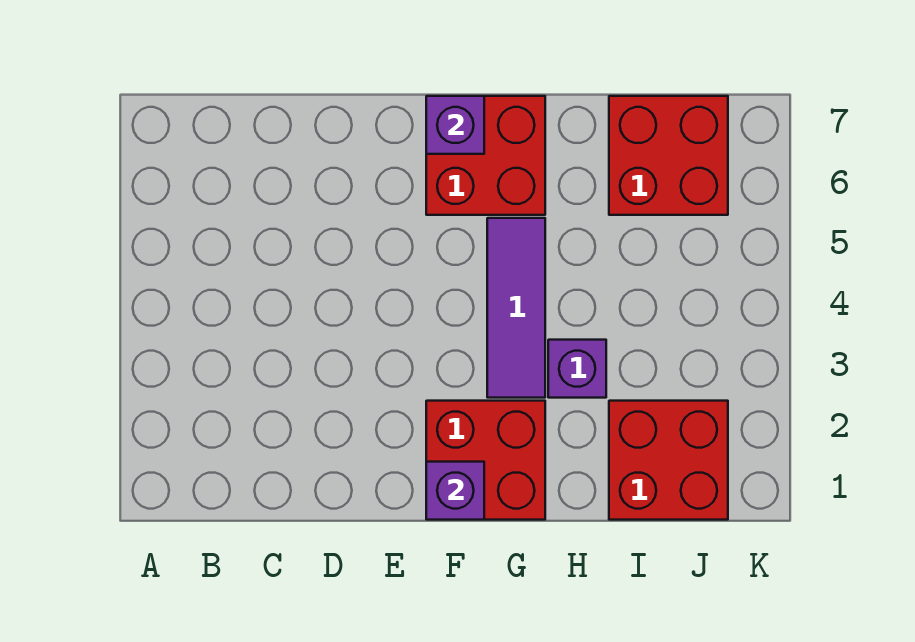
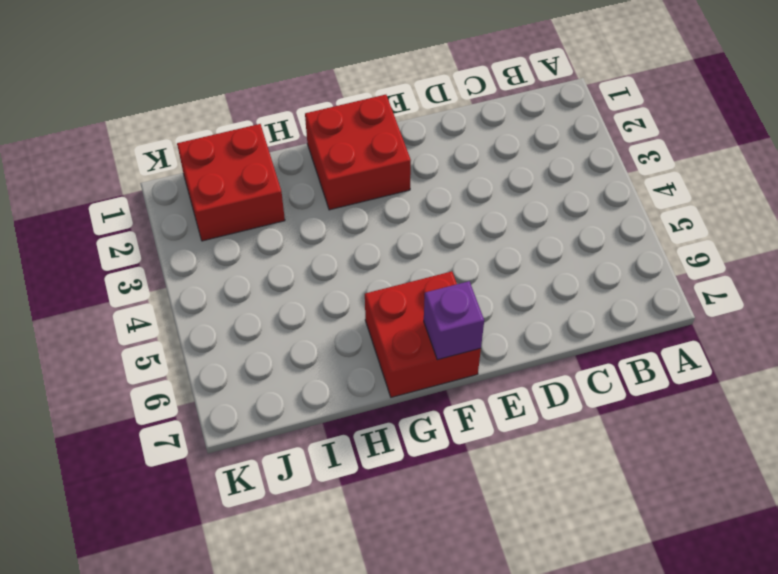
none -> purple 1x3 tile [487,218,545,398]
none -> purple 1x1 brick [548,340,606,398]

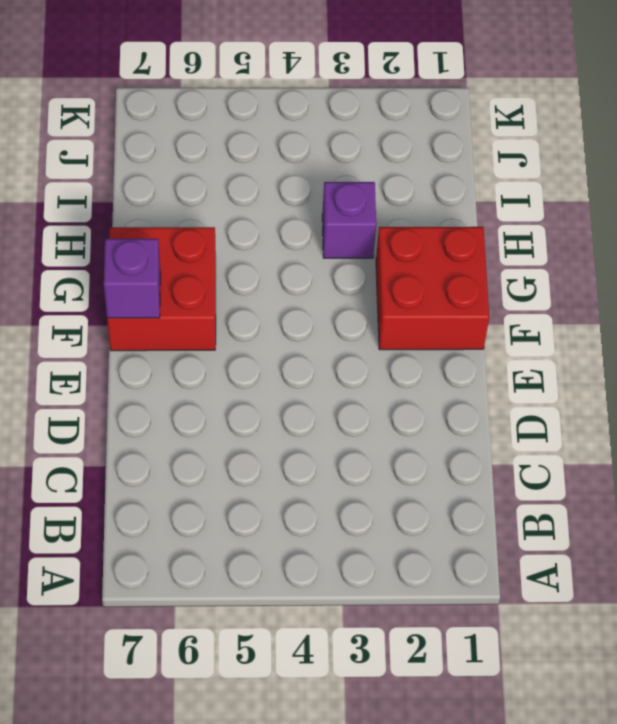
none -> purple 1x3 tile [487,218,545,398]
none -> red 2x2 brick [609,401,728,520]

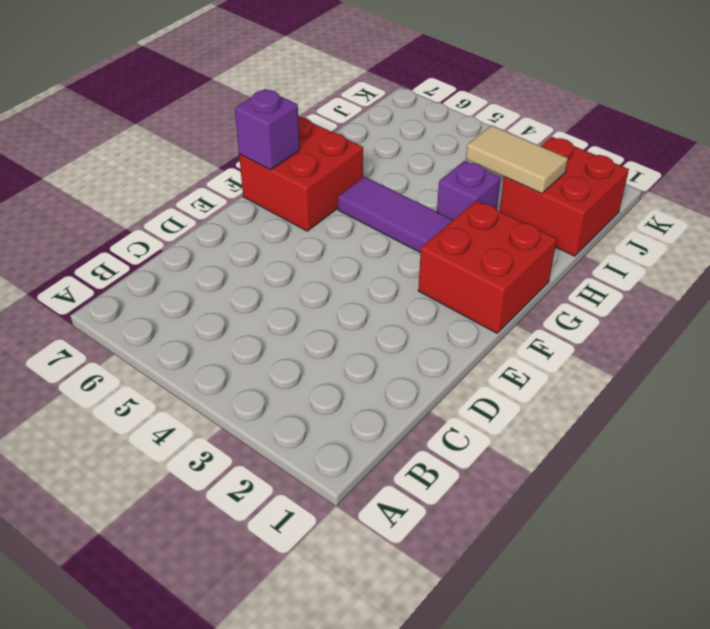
tan 1x2 tile [466,125,568,194] -> none
none -> red 2x2 brick [609,96,728,215]
none -> purple 1x1 brick [426,462,484,520]

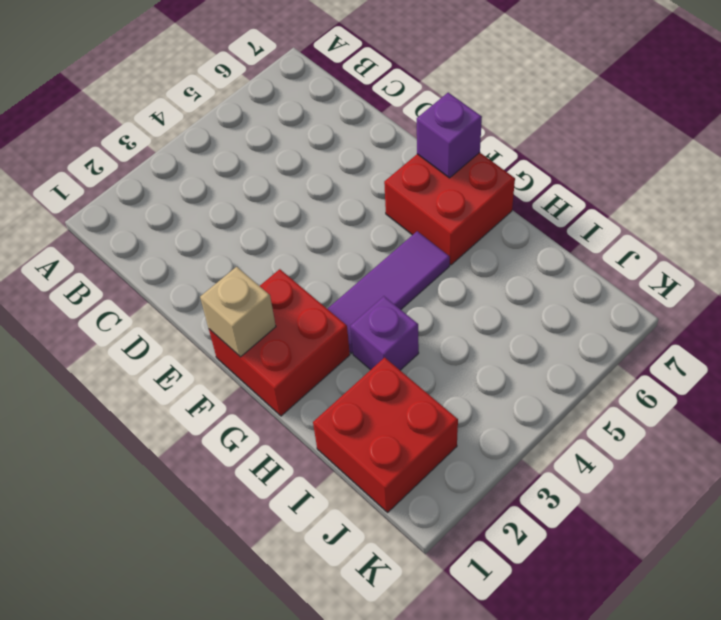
tan 1x1 brick [200,267,276,357] -> purple 1x1 brick [426,462,484,520]
none -> red 2x2 brick [609,96,728,215]

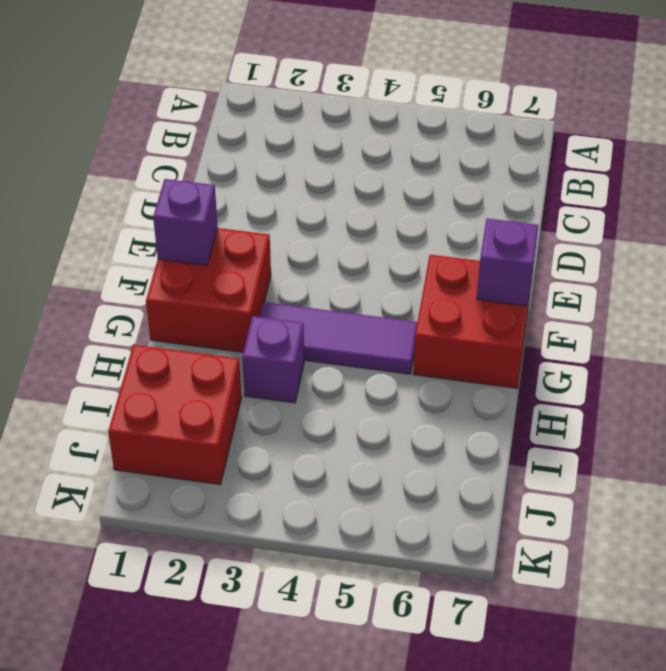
none -> red 2x2 brick [609,96,728,215]

